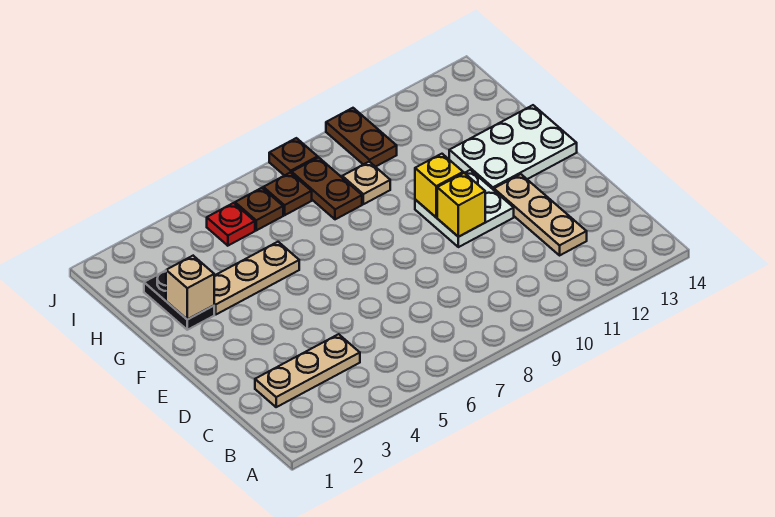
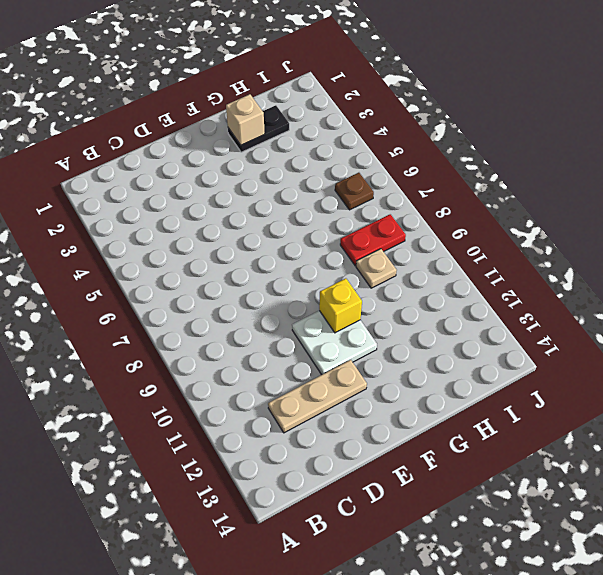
red 1x2 plate [340,214,406,266] -> brown 1x2 plate [292,157,362,219]
none -> tan 1x3 plate [255,334,360,407]
none -> white 2x3 plate [449,105,577,190]
none -> tan 1x3 plate [214,242,299,315]

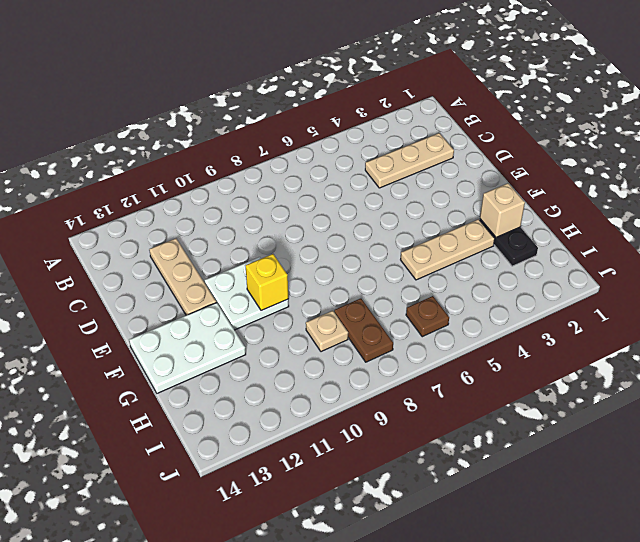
none -> red 1x1 plate [207,203,255,246]
none -> brown 1x1 plate [263,173,312,215]
none -> brown 1x2 plate [326,108,397,167]

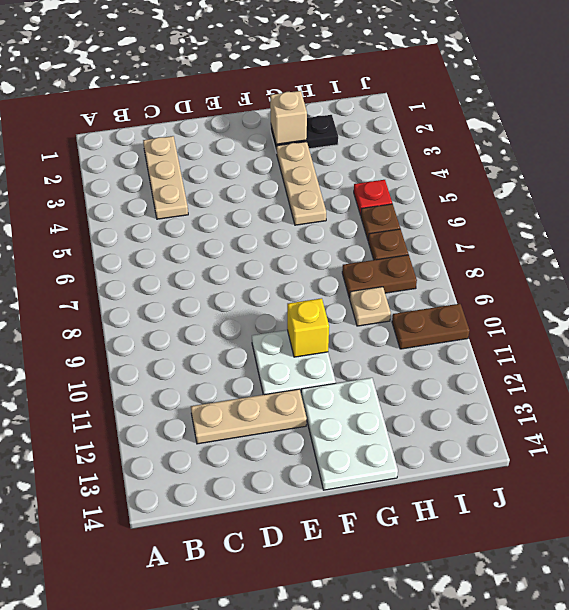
none -> brown 1x1 plate [269,138,318,176]
none -> yellow 1x1 brick [437,173,485,237]

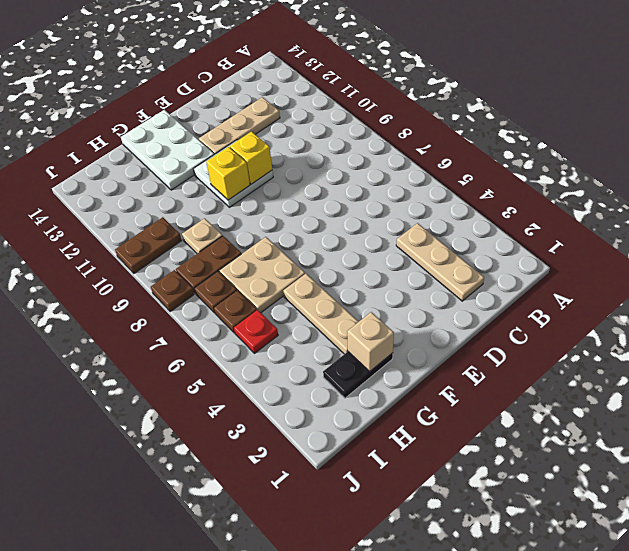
tan 2x2 plate [219,237,305,313] -> none

